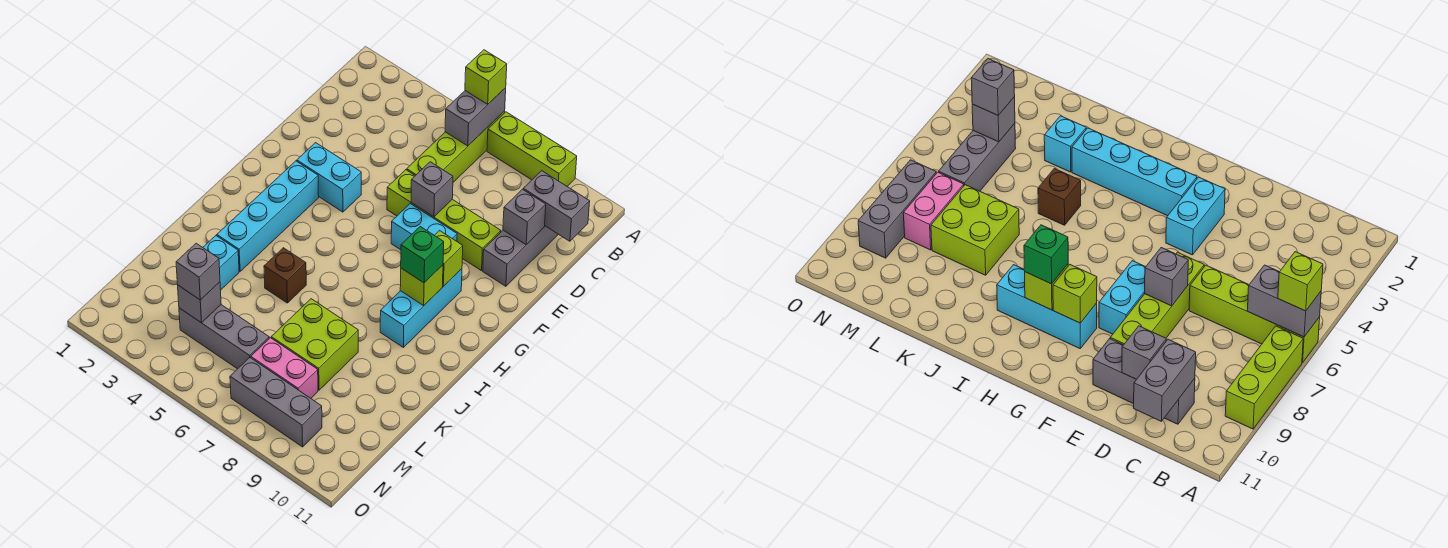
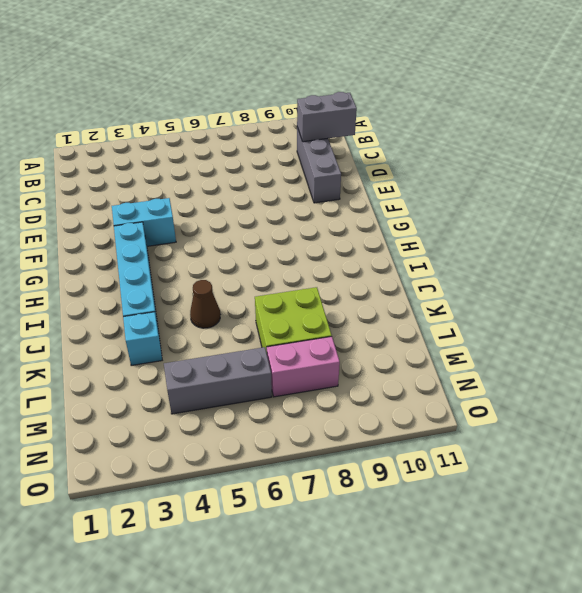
brown 1x1 cone [190,280,220,328] -> brown 1x1 brick [264,248,306,303]
none -> lime 1x4 brick [407,111,505,182]
none -> lime 1x3 brick [487,112,577,186]
none -> lime 1x4 brick [387,170,501,271]

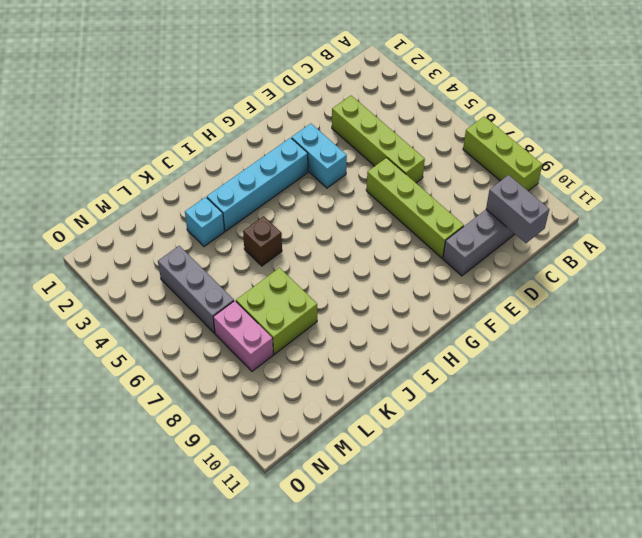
lime 1x4 brick [332,96,425,183] -> lime 1x4 brick turned to [407,111,505,182]
none -> cyan 1x2 brick [391,204,457,250]
none -> cyan 1x3 brick [380,269,462,347]
none -> grey 1x3 brick [230,358,322,447]

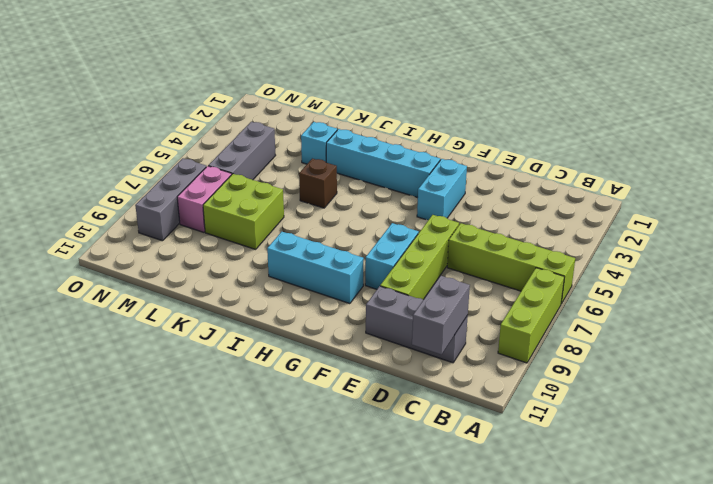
none -> grey 1x2 brick [445,88,506,146]
none -> grey 1x1 brick [503,189,546,245]
none -> grey 1x1 brick [411,162,453,217]

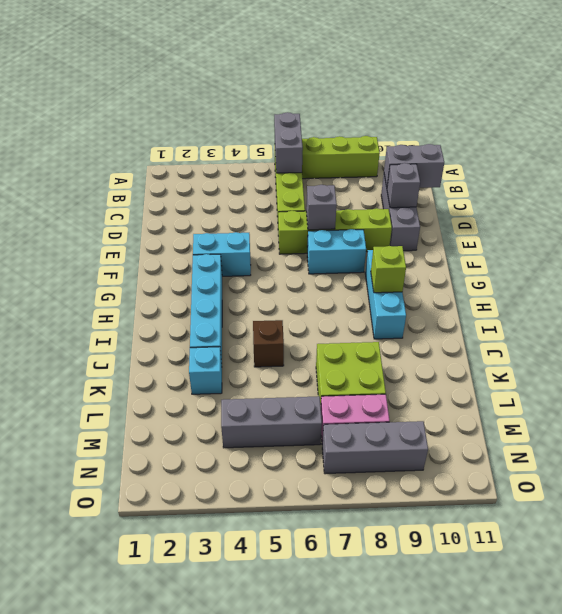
none -> lime 1x1 brick [435,231,463,286]
none -> grey 1x1 brick [178,282,221,323]
none -> lime 1x1 brick [465,50,507,104]

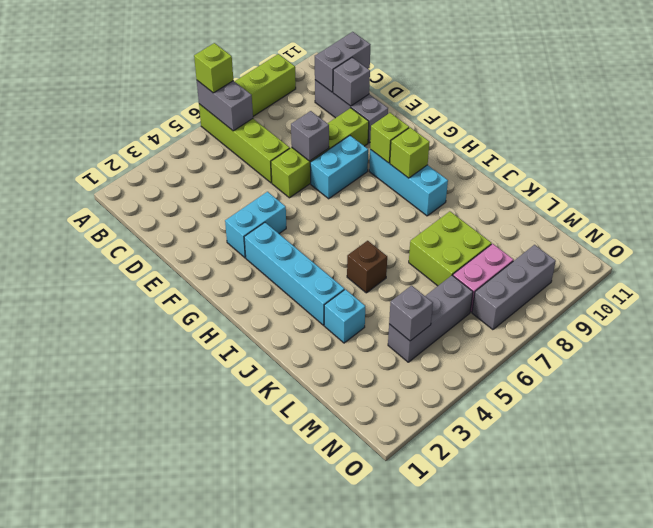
none -> green 1x1 brick [401,227,444,283]
none -> grey 1x1 brick [176,243,220,300]

